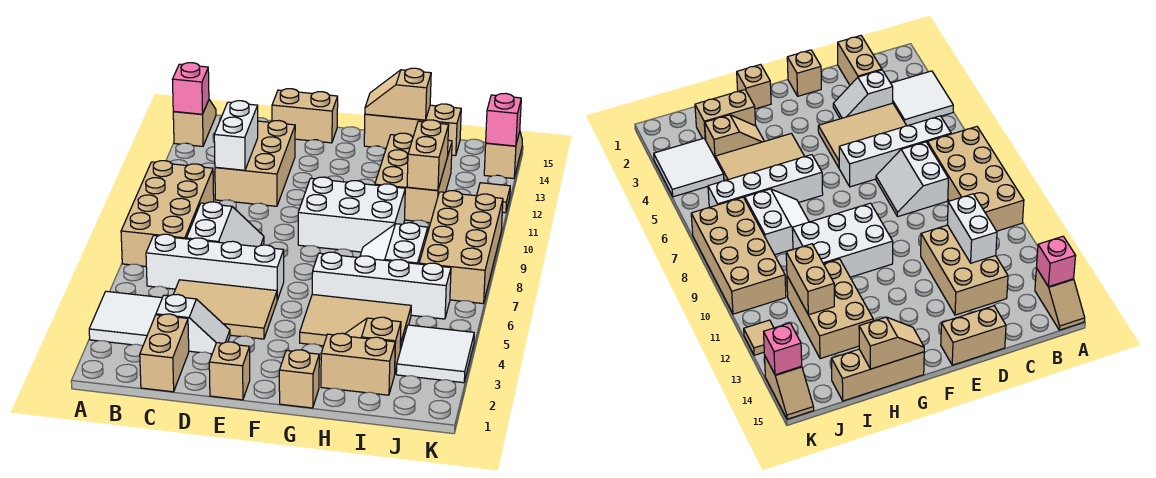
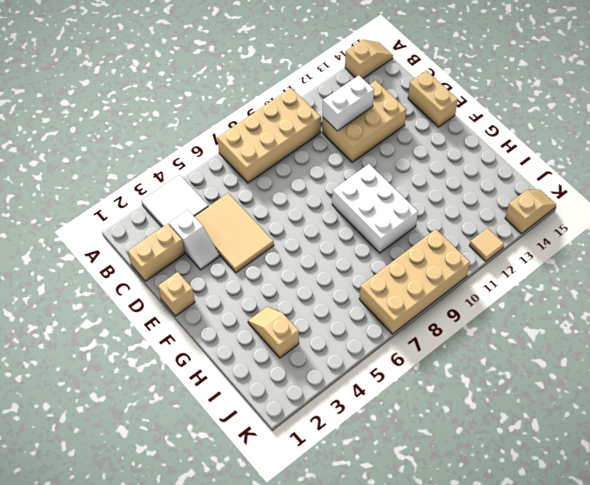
none -> white 1x4 brick [146,234,284,300]
none -> white 2x2 slope [187,202,264,247]
none -> tan 1x1 brick [279,350,319,408]

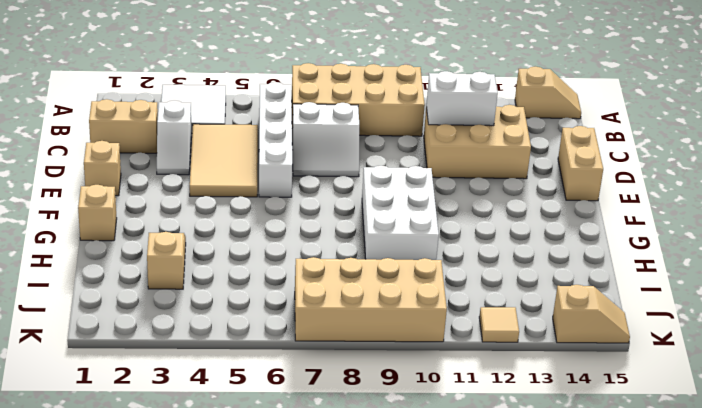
none -> tan 2x3 tile [300,294,411,350]
none -> white 1x4 brick [312,252,451,319]
none -> tan 1x3 brick [364,104,461,156]

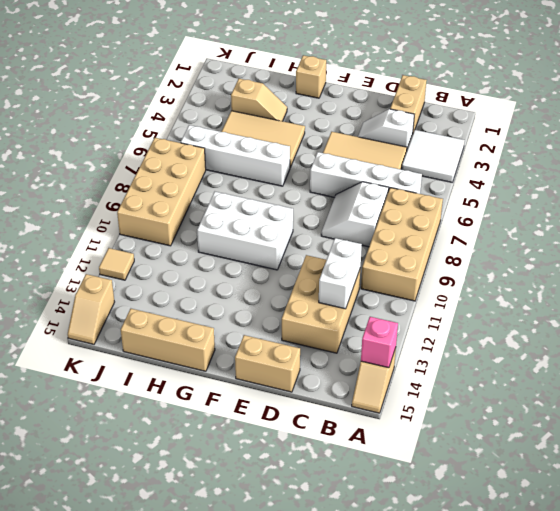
none -> tan 1x1 brick [209,342,250,400]
none -> tan 1x2 brick [321,333,395,395]
none -> white 2x2 slope [360,223,428,264]

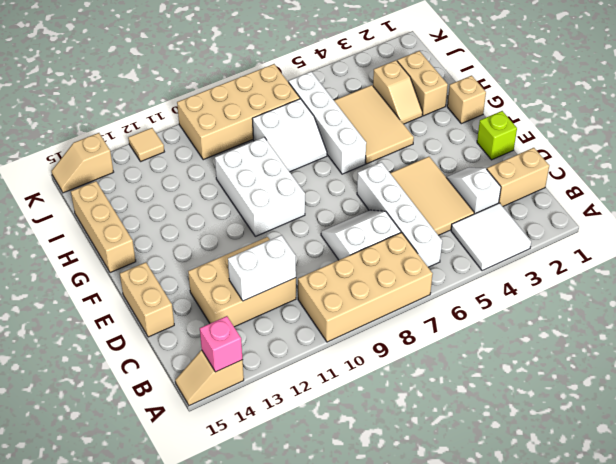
lime 1x1 brick [477,111,517,160] -> tan 1x1 brick [209,342,250,400]
none -> tan 2x3 brick [375,133,452,223]
none -> white 2x2 tile [396,325,474,383]
none -> tan 1x2 slope [365,68,431,120]

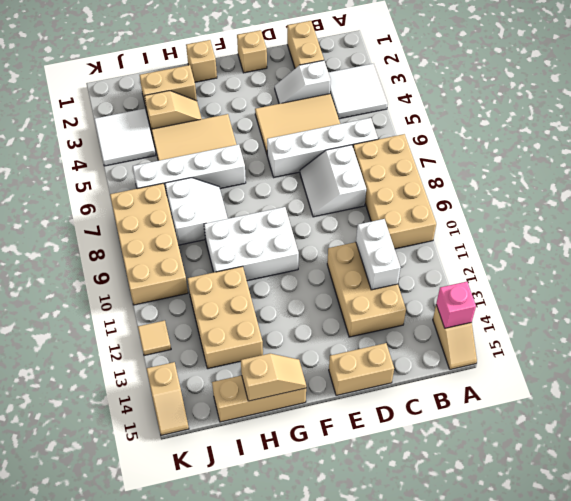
none -> tan 1x2 brick [407,120,449,190]
none -> pink 1x1 brick [486,93,521,146]

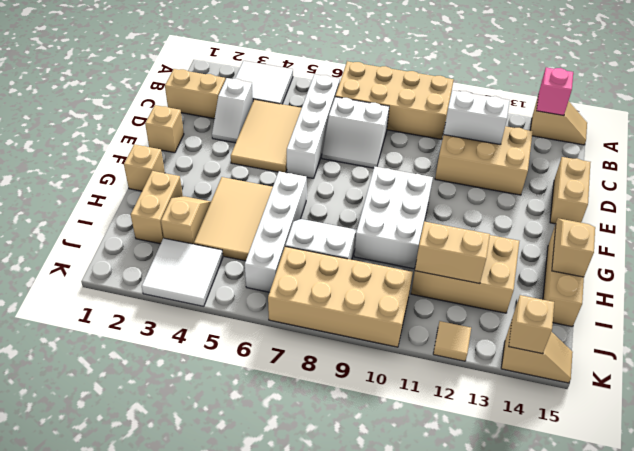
tan 1x1 brick [509,295,554,354] -> pink 1x1 brick [486,93,521,146]

